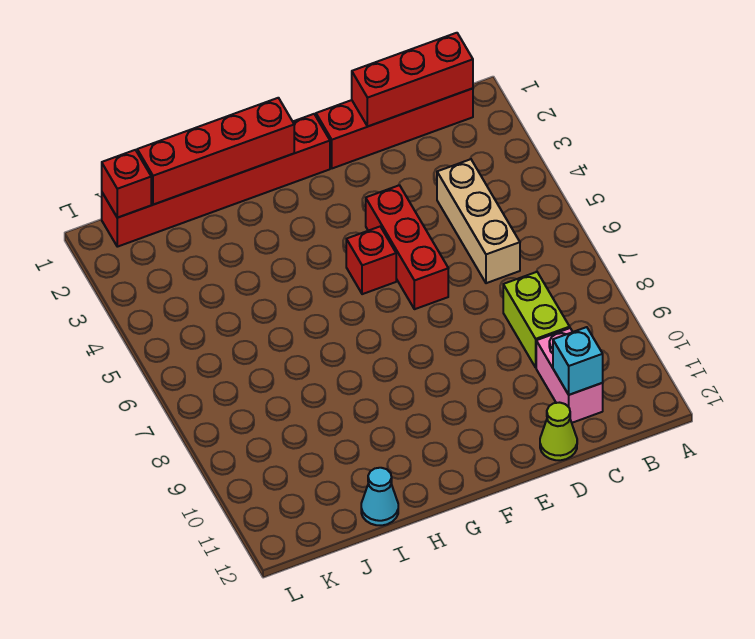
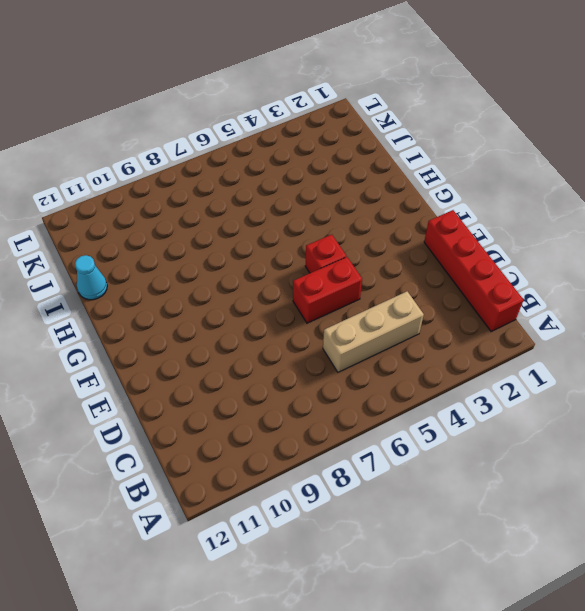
red 1x2 brick [293,257,362,323] -> red 1x3 brick [366,185,448,309]
none -> lime 1x2 brick [503,272,570,367]
none -> pink 1x2 brick [536,328,603,423]
none -> lime 1x1 cone [540,403,577,460]

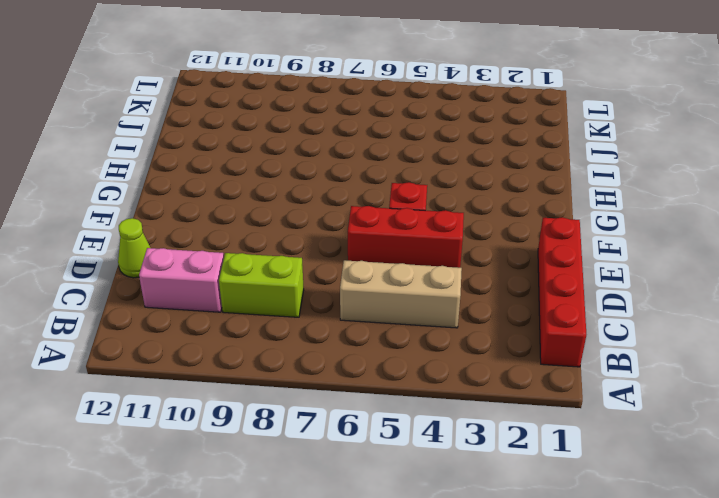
none -> red 1x6 brick [102,114,330,247]
none -> cyan 1x1 cone [361,468,398,525]
none -> red 1x3 brick [352,33,473,126]

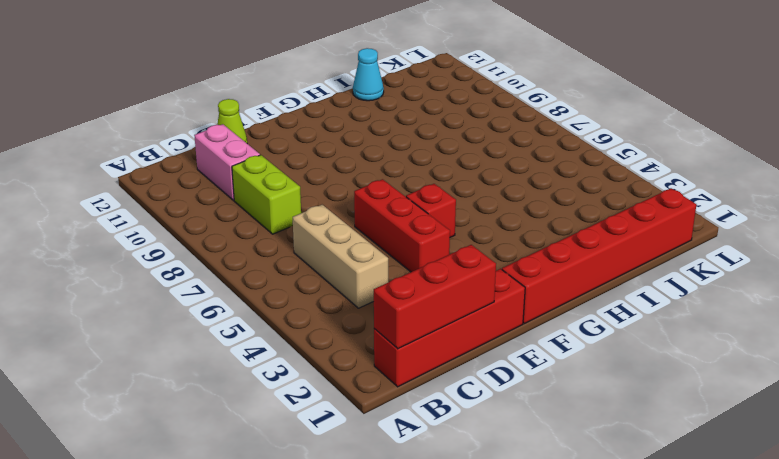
none -> cyan 1x1 brick [553,327,603,395]
none -> red 1x4 brick [137,98,294,205]
none -> red 1x1 brick [102,150,151,218]

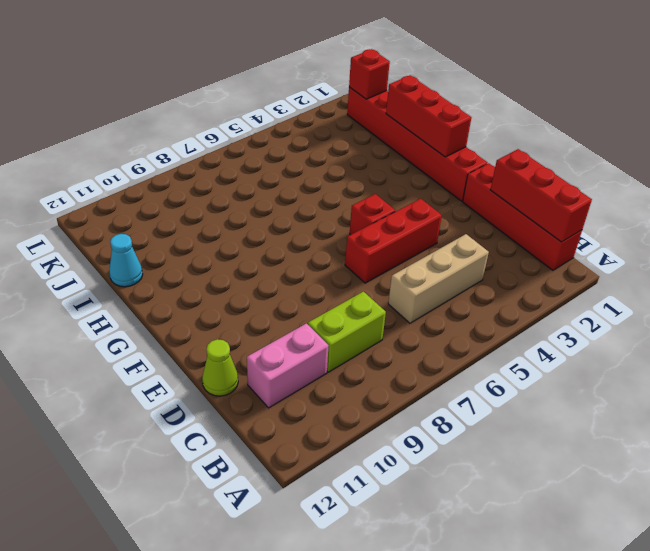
red 1x3 brick [386,75,471,157] -> red 1x4 brick [137,98,294,205]
none -> cyan 1x1 brick [553,327,603,395]

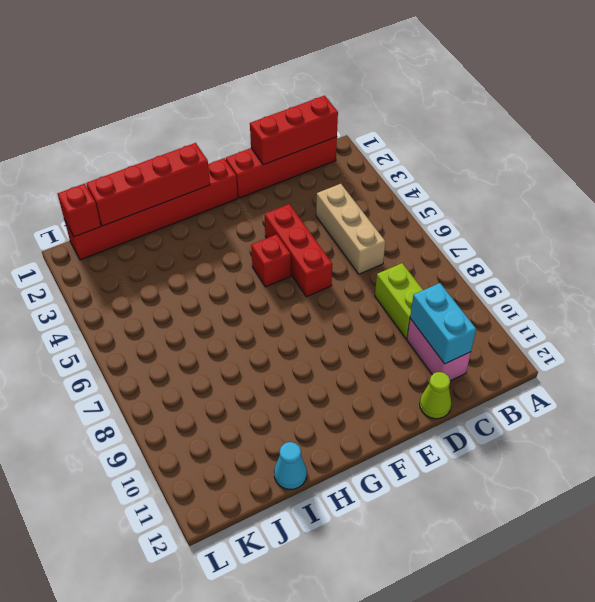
cyan 1x2 brick [410,283,476,364] -> cyan 1x1 brick [553,327,603,395]

